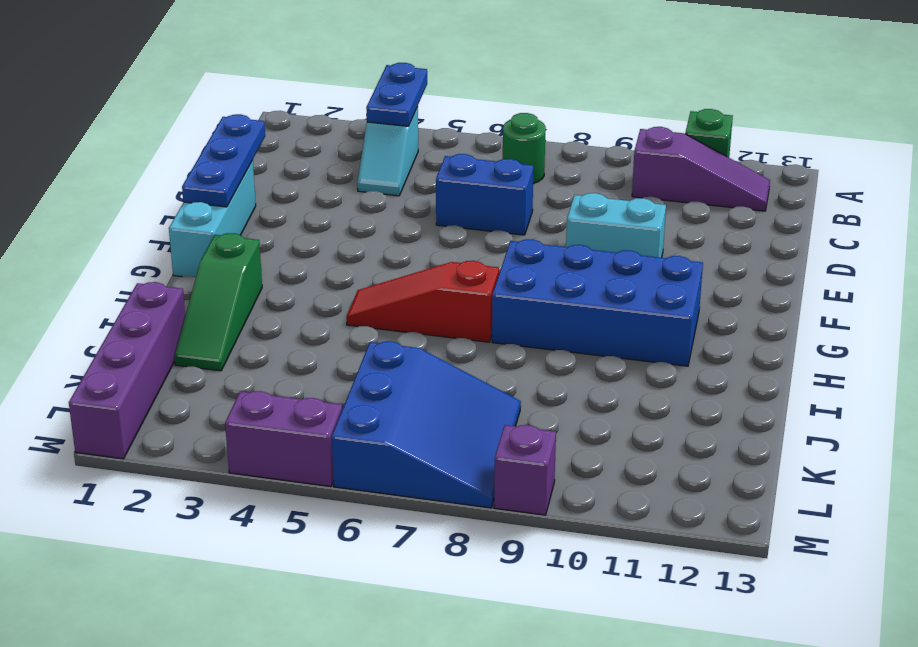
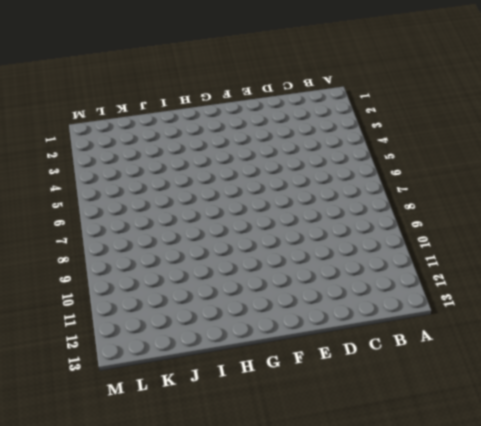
none -> green 1x1 brick [685,109,733,157]
none -> cyan 1x2 slope [357,106,418,196]
none -> green 1x1 round brick [503,113,546,184]

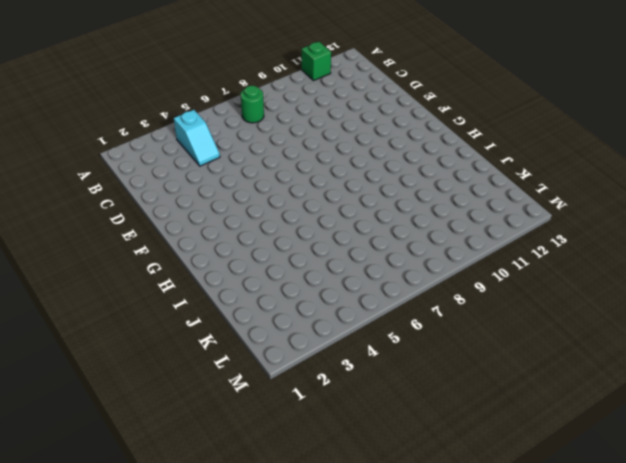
none -> purple 1x3 slope [632,127,770,211]
none -> blue 1x2 brick [436,154,534,235]
none -> cyan 1x3 brick [169,161,256,277]

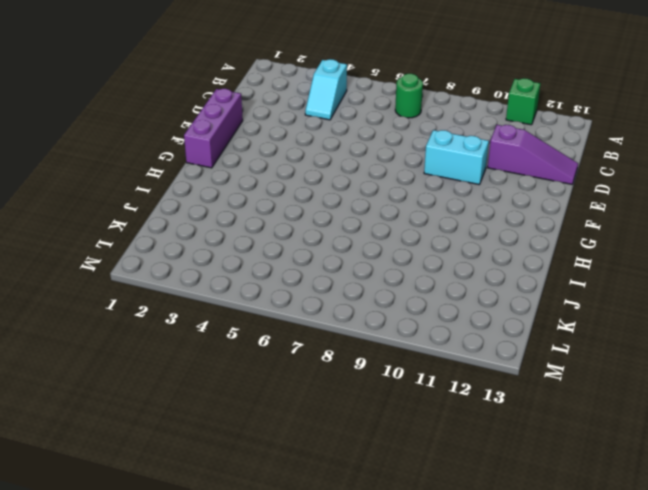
purple 1x3 slope [488,125,578,184] -> purple 1x3 slope moved to [632,127,770,211]
purple 1x3 brick [184,89,243,168] -> cyan 1x3 brick [169,161,256,277]
none -> blue 1x2 brick [436,154,534,235]
none -> blue 2x4 brick [492,239,703,366]
none -> green 1x3 slope [174,233,262,371]

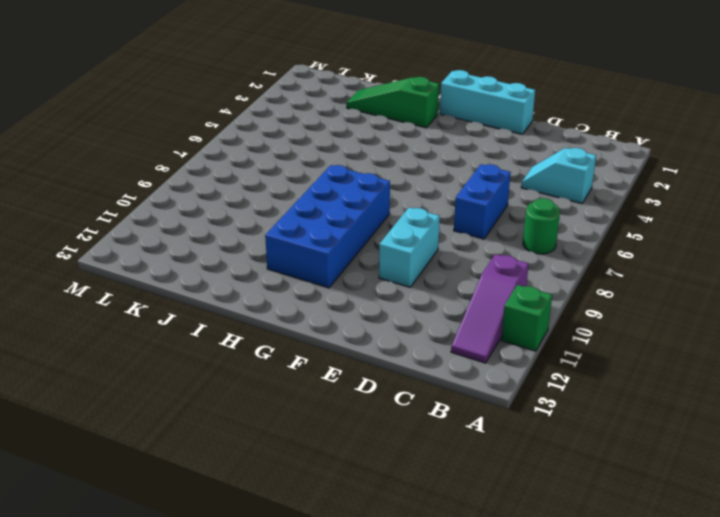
none -> red 1x3 slope [347,261,499,342]
none -> purple 1x4 brick [69,282,185,459]
none -> blue 3x3 slope [332,341,521,508]

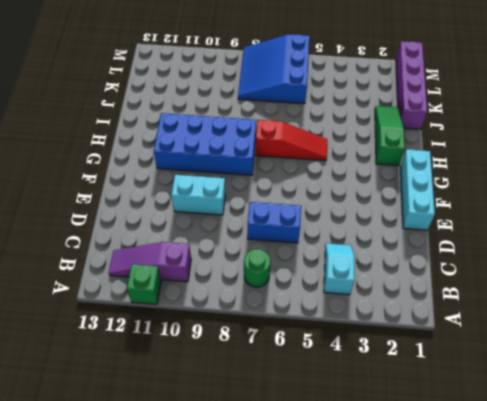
none -> purple 1x2 brick [225,391,342,487]
none -> purple 1x1 brick [494,425,556,515]
none -> blue 1x2 plate [366,63,427,126]

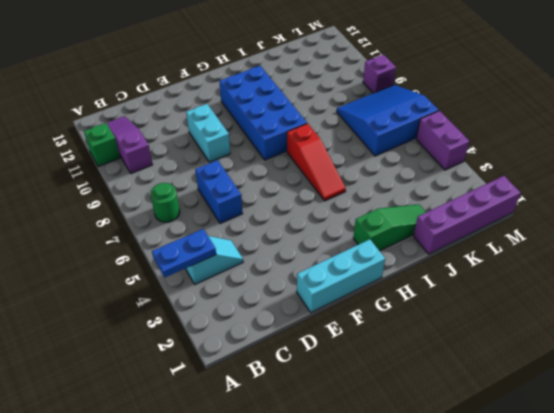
none -> blue 1x3 plate [182,114,265,207]

